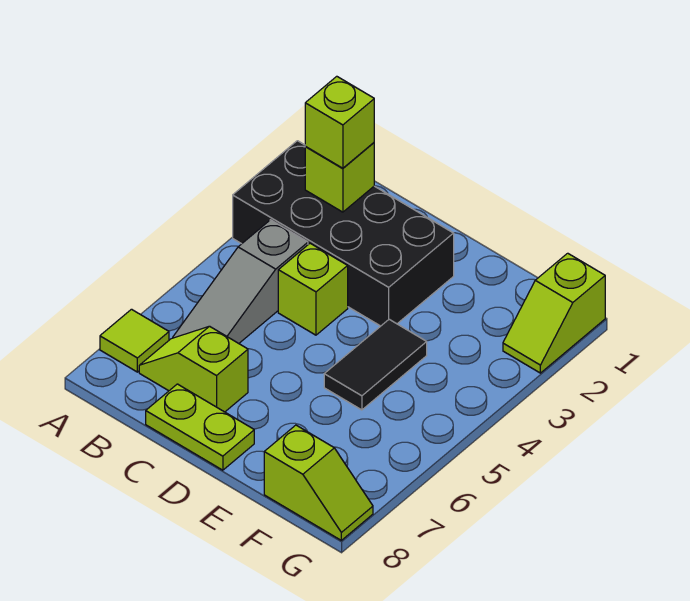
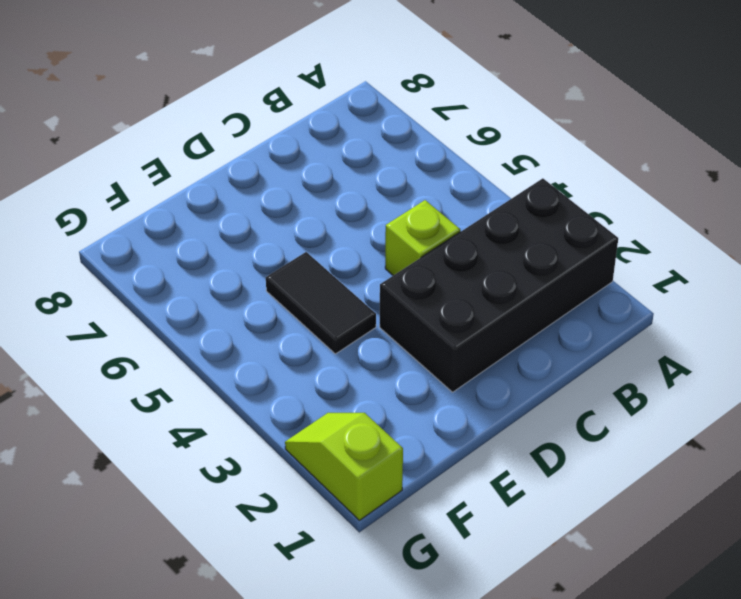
none -> lime 1x1 tile [100,309,169,372]
none -> grey 1x3 slope [173,220,308,343]

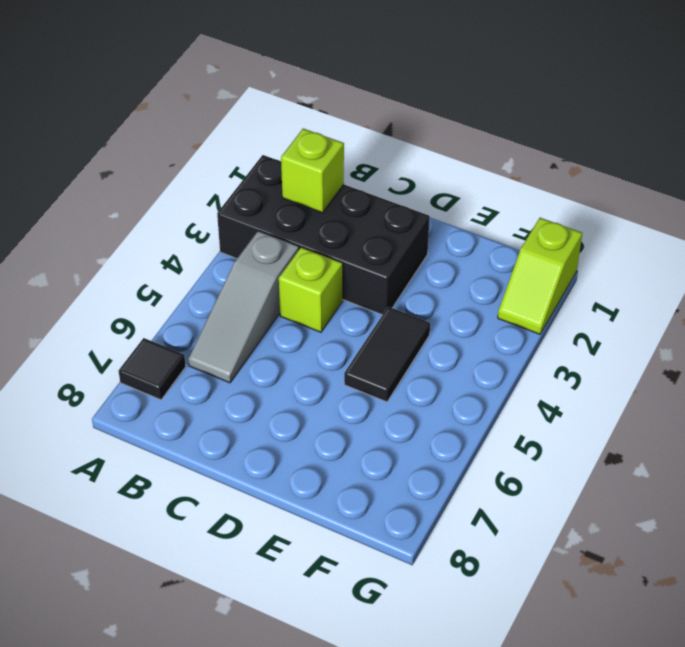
black 1x1 tile [119,338,186,400] -> lime 1x1 tile [100,309,169,372]
none -> lime 1x2 slope [139,326,248,412]
none -> lime 1x2 plate [146,384,254,470]

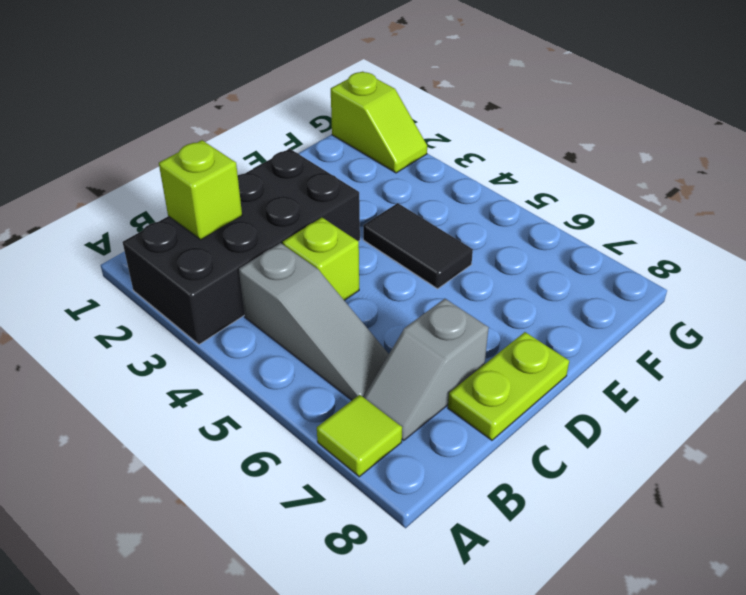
grey 1x2 slope [364,299,489,440] -> lime 1x2 slope [139,326,248,412]
none -> lime 1x2 slope [264,425,373,540]
none -> lime 1x1 brick [305,76,374,168]

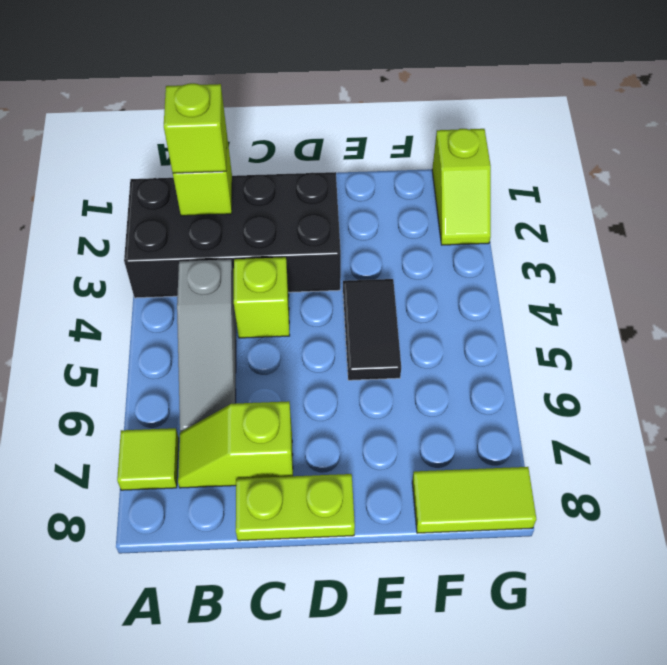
lime 1x2 tile [412,467,536,533] -> lime 1x2 slope [264,425,373,540]

